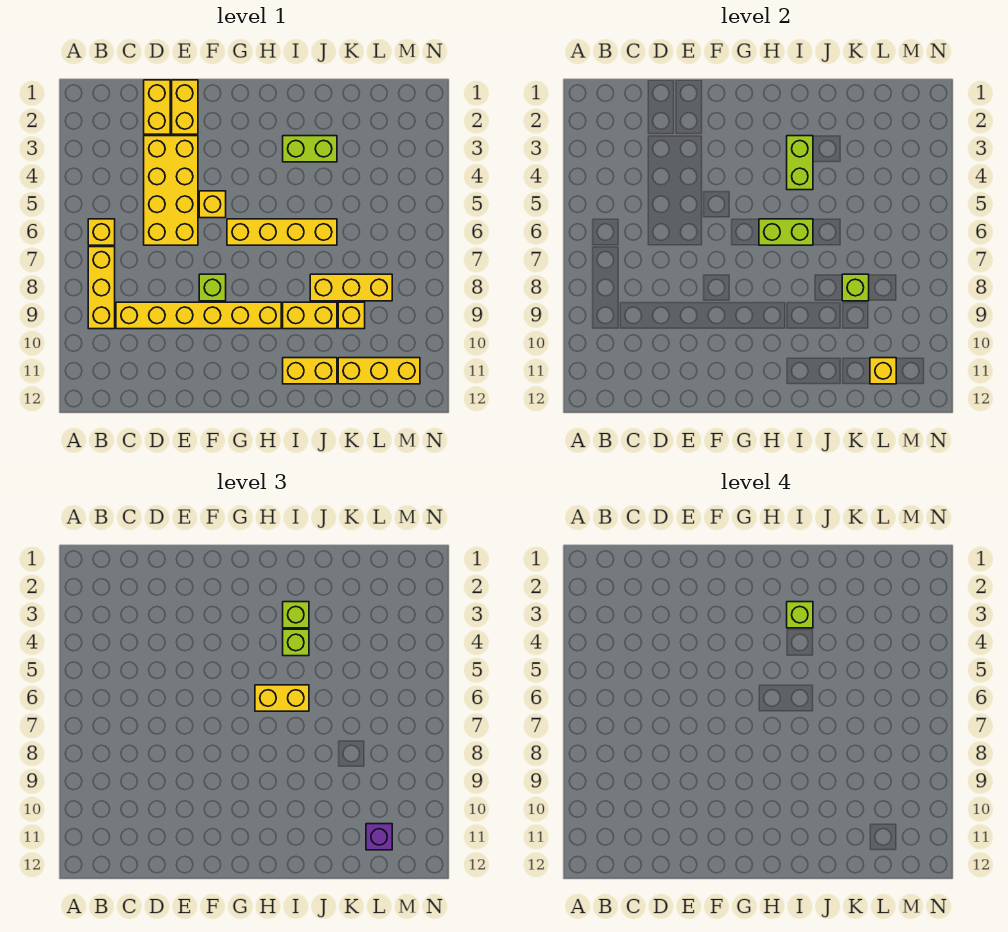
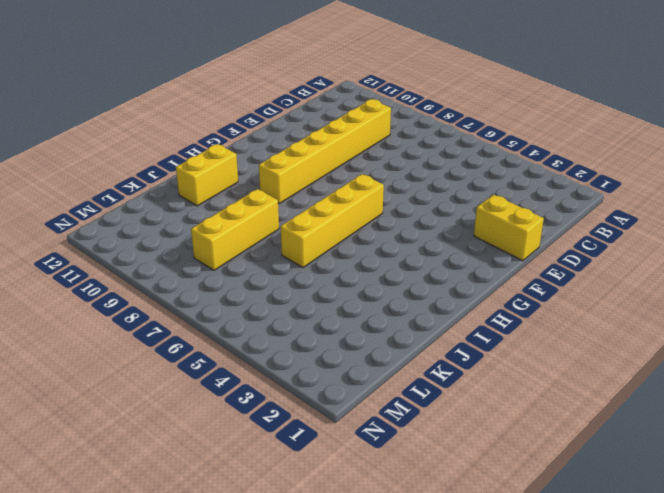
none -> yellow 1x1 brick [88,219,115,245]
none -> yellow 1x3 brick [88,247,115,329]
none -> yellow 1x2 brick [144,80,170,134]

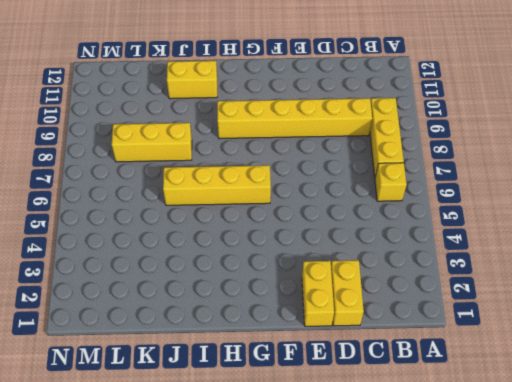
none -> yellow 2x4 brick [144,136,198,245]
none -> yellow 1x1 brick [199,191,226,218]
none -> lime 1x1 brick [199,274,226,301]

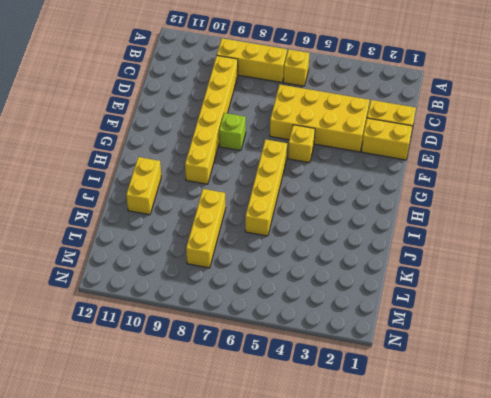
none -> lime 1x2 brick [283,136,337,162]
none -> yellow 1x2 brick [283,302,337,329]
none -> yellow 1x1 brick [338,302,365,329]

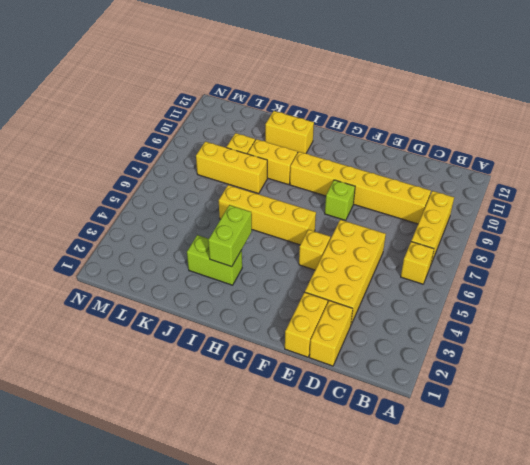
none -> yellow 1x3 brick [338,358,420,384]
none -> lime 1x2 brick [759,219,813,245]
none -> lime 1x1 brick [842,274,869,301]

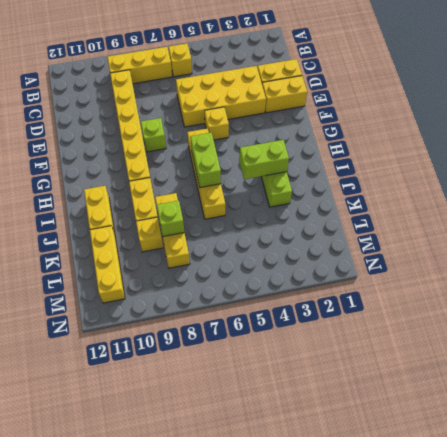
none -> yellow 1x1 brick [870,358,896,384]
none -> yellow 1x2 brick [255,685,309,711]
none -> lime 1x1 brick [283,602,309,628]

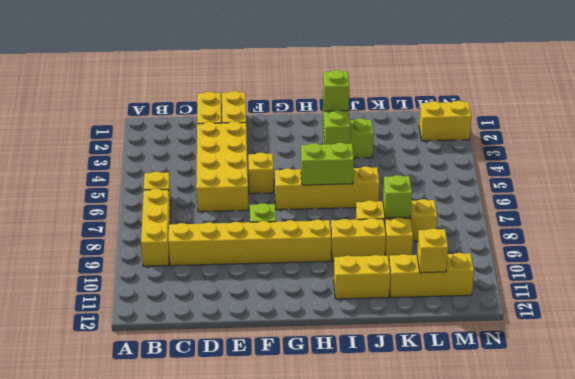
yellow 1x2 brick [419,101,472,141] -> yellow 1x2 brick moved to [255,685,309,711]
none -> lime 1x1 brick [283,629,309,656]
none -> purple 1x1 brick [366,824,392,850]
none -> lime 1x1 brick [787,602,813,628]

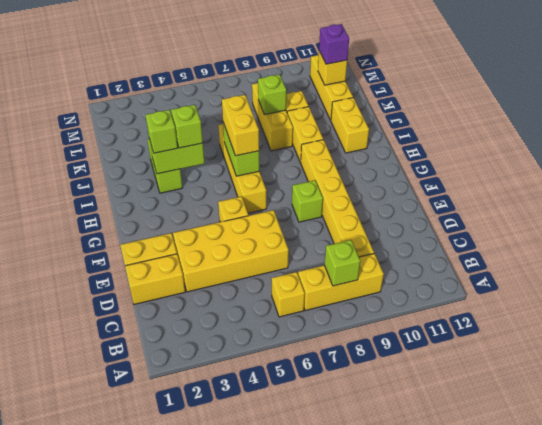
lime 1x1 brick [324,240,360,286] -> lime 1x1 brick moved to [787,602,813,628]

